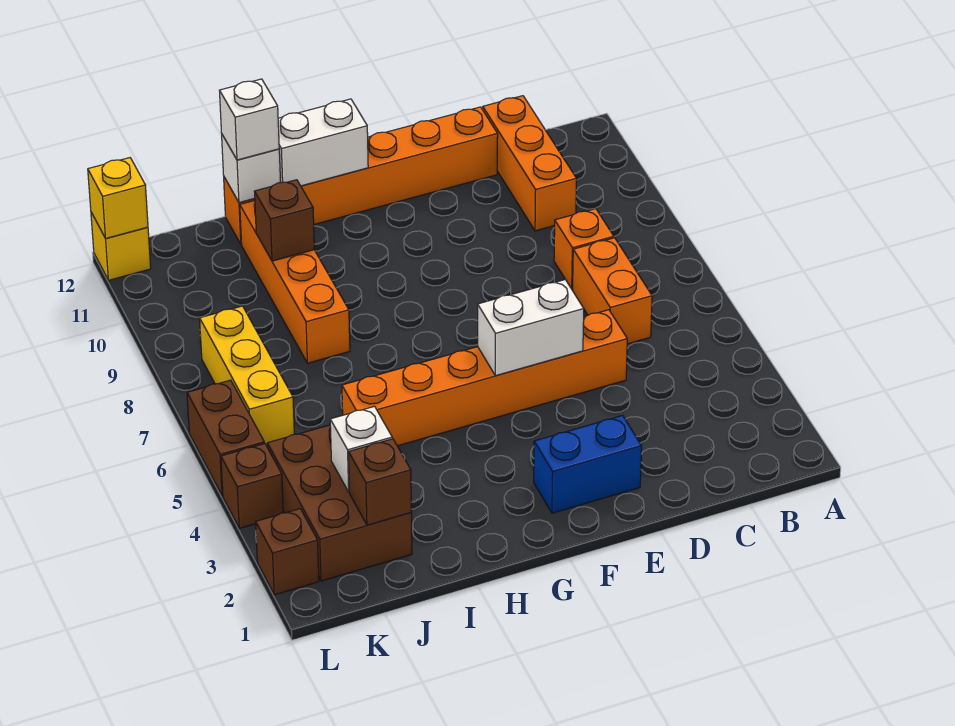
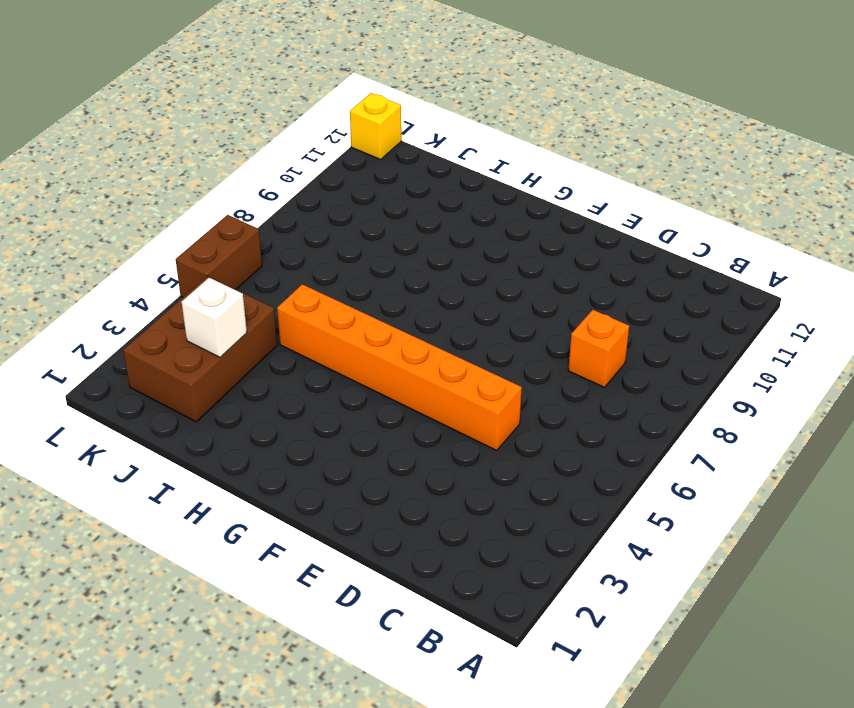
none -> orange 1x2 brick [573,238,652,344]
none -> orange 1x3 brick [483,96,577,231]
none -> orange 1x6 brick [224,107,498,244]

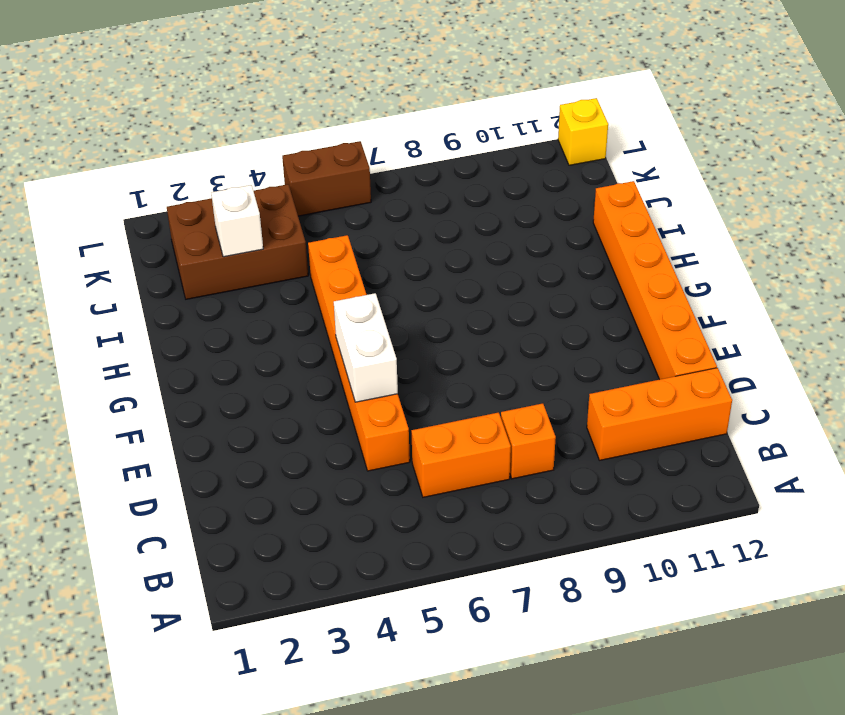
none -> blue 1x2 brick [534,416,642,513]
none -> orange 1x4 brick [240,200,350,363]
none -> yellow 1x3 brick [200,306,294,446]

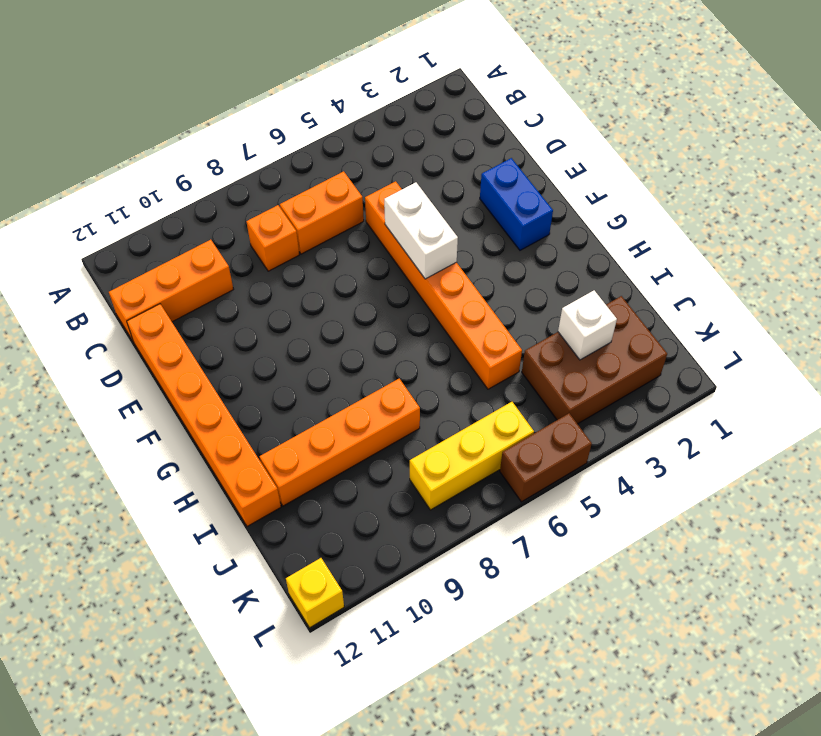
none -> brown 1x1 brick [256,509,319,595]
none -> brown 1x1 brick [221,444,283,528]
none -> white 1x2 brick [278,99,368,186]

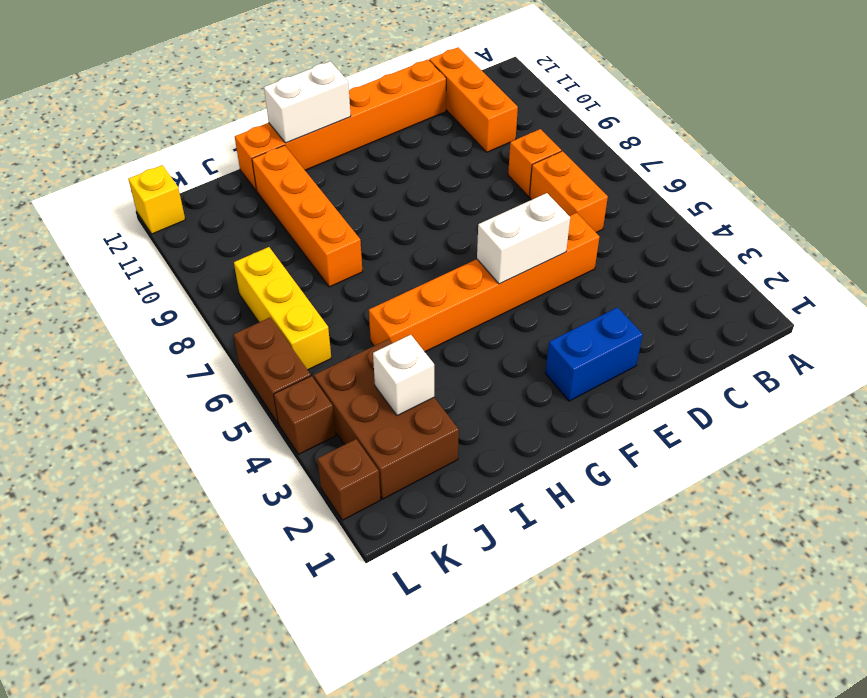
none -> brown 1x1 brick [254,180,314,261]
none -> white 1x1 brick [222,135,281,203]
none -> brown 1x1 brick [348,439,411,525]

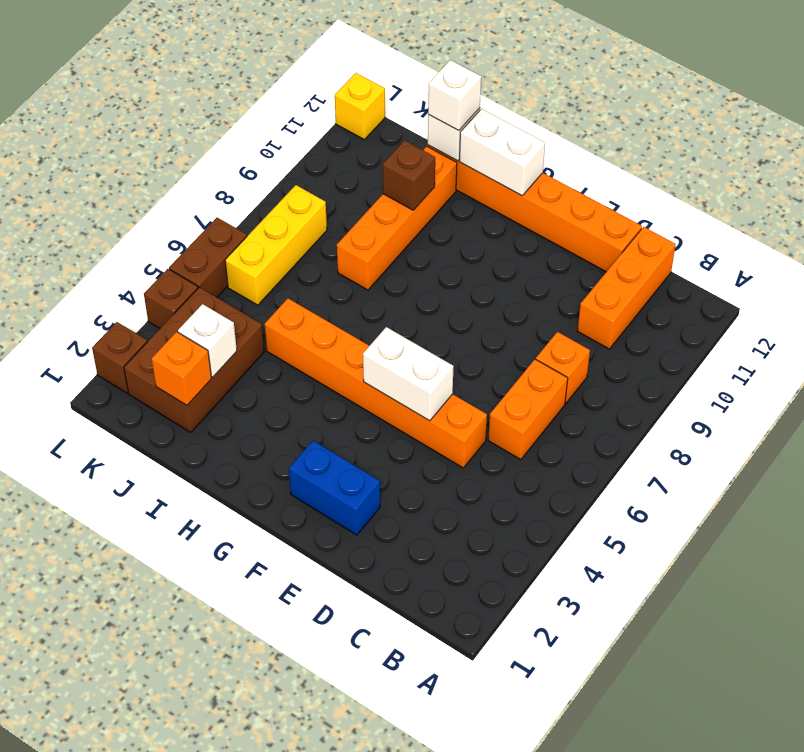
orange 1x1 brick [152,332,211,405] -> brown 1x1 brick [348,439,411,525]
none -> yellow 1x1 brick [88,158,148,238]

